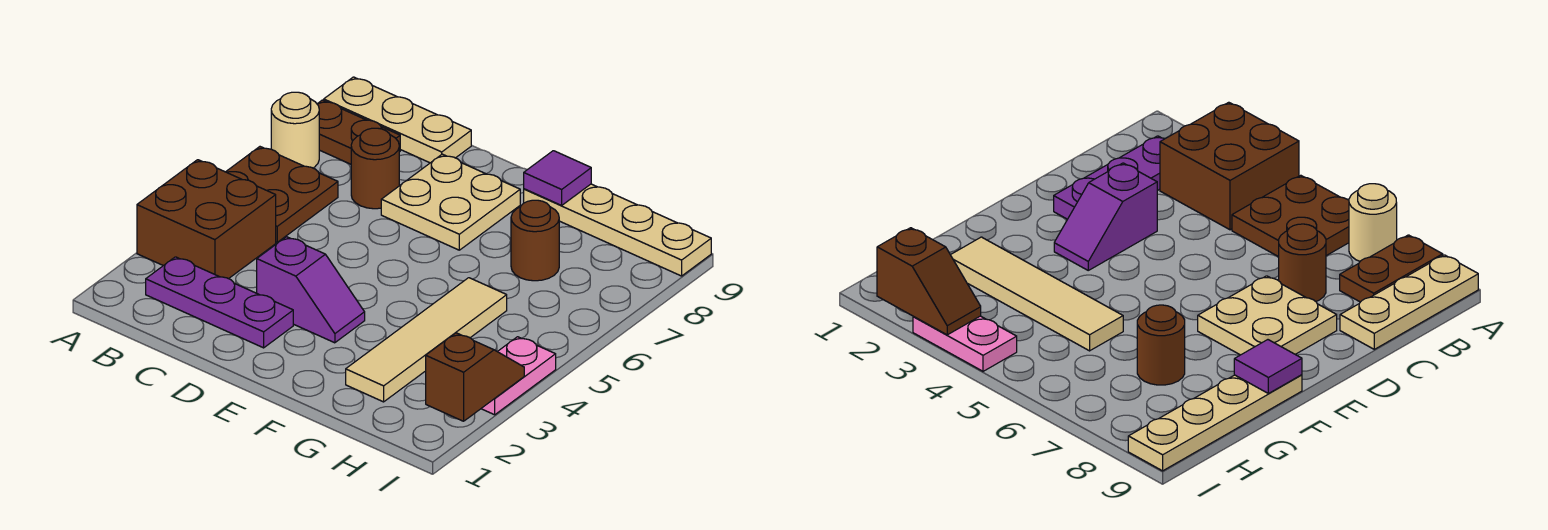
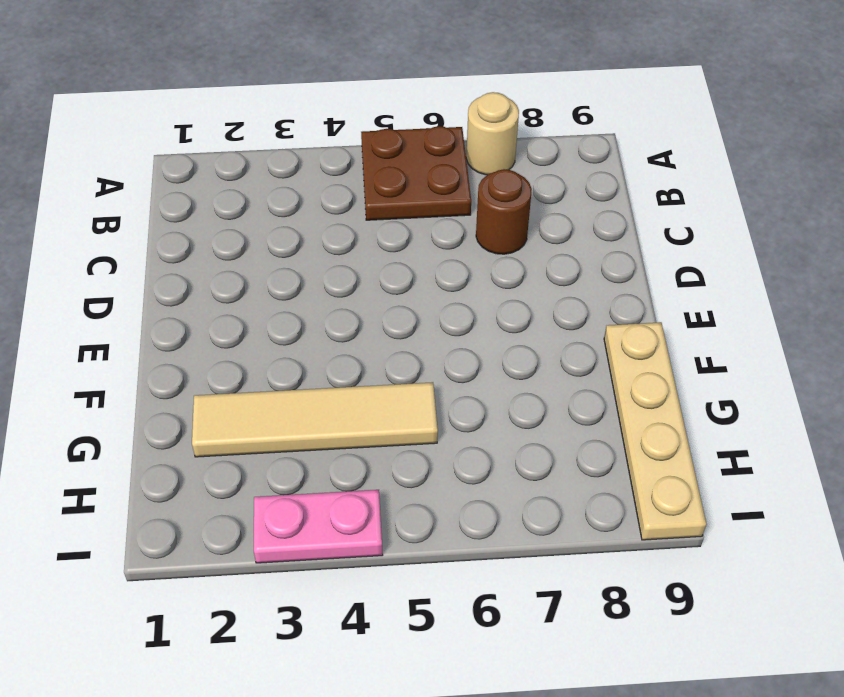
none -> brown 2x2 brick [137,160,276,279]
none -> brown 1x2 plate [317,100,400,164]
none -> tan 1x3 plate [324,77,471,163]

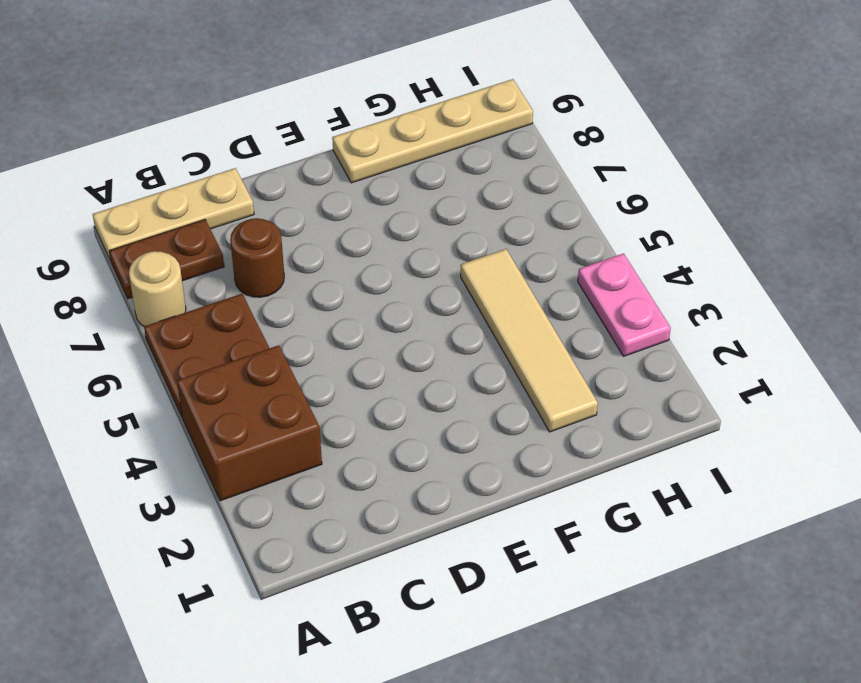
none -> purple 1x3 plate [146,257,293,348]
none -> purple 1x2 slope [257,237,365,343]
none -> tan 2x2 plate [381,154,520,250]

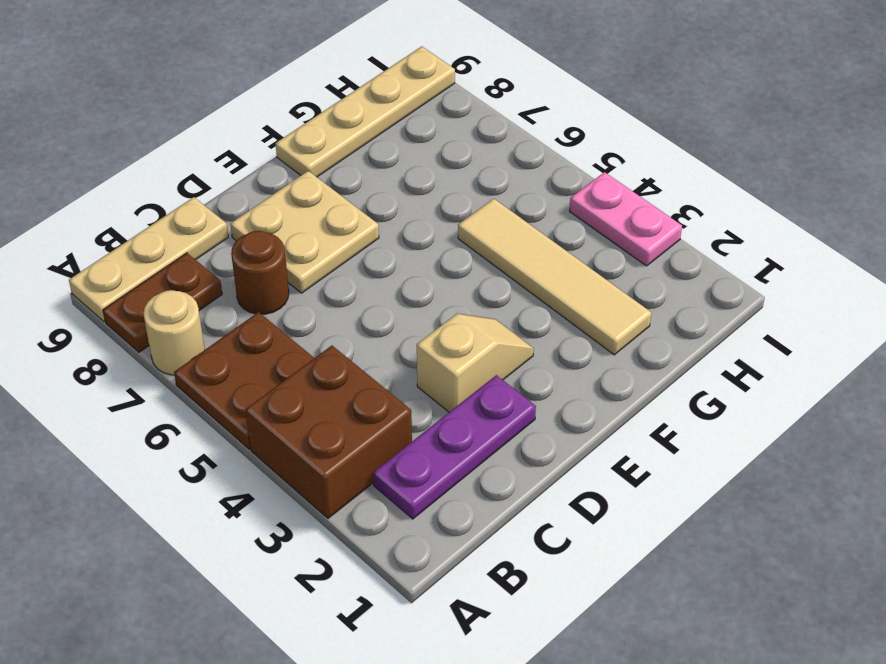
tan 1x2 slope [417,314,534,412] -> purple 1x2 slope [257,237,365,343]
none -> brown 1x1 round brick [511,200,559,281]
none -> purple 1x1 tile [524,151,591,205]
none -> brown 1x2 slope [426,333,524,421]

